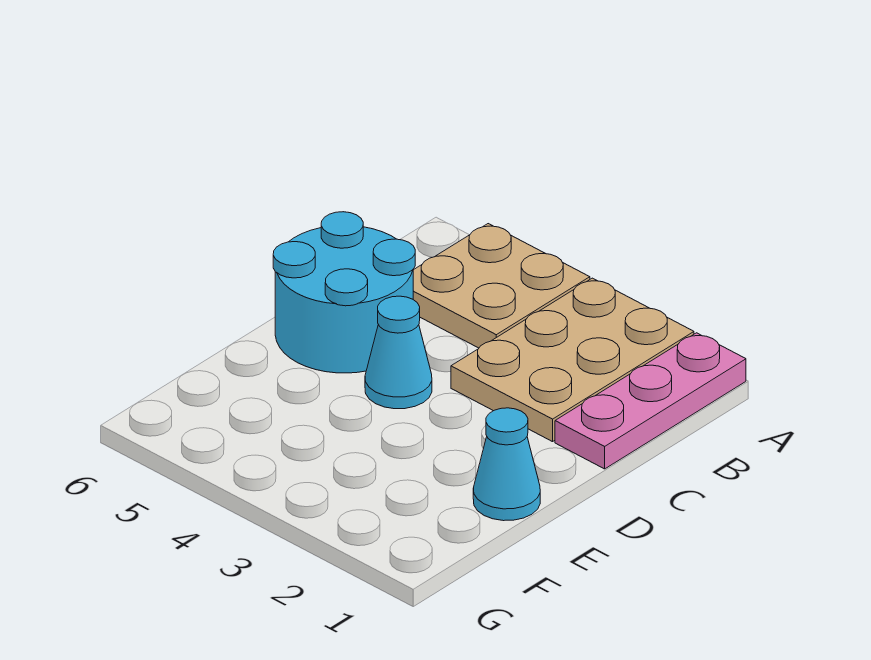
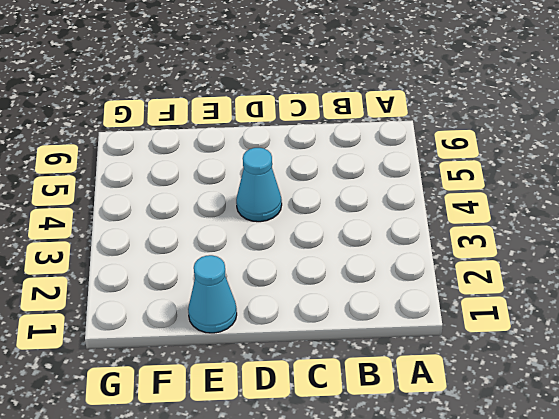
none -> pink 1x3 plate [555,333,746,469]
none -> tan 2x3 plate [451,278,694,442]

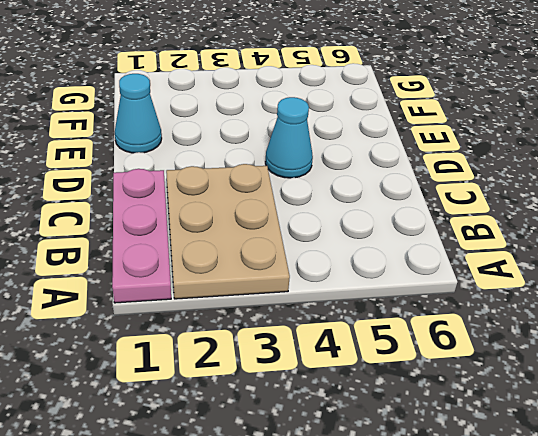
none -> tan 2x2 plate [413,224,590,348]
none -> cyan 2x2 round brick [273,212,415,373]

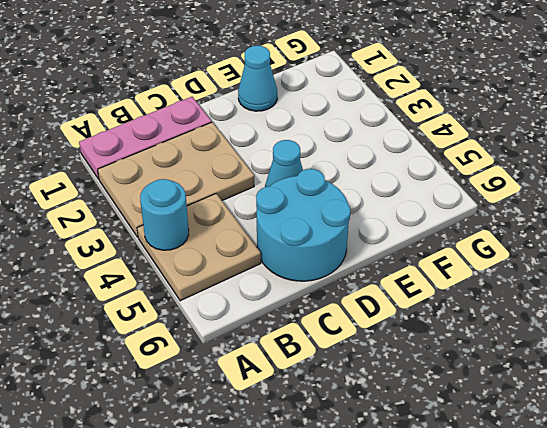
cyan 1x1 round brick [140,179,189,250] -> none

